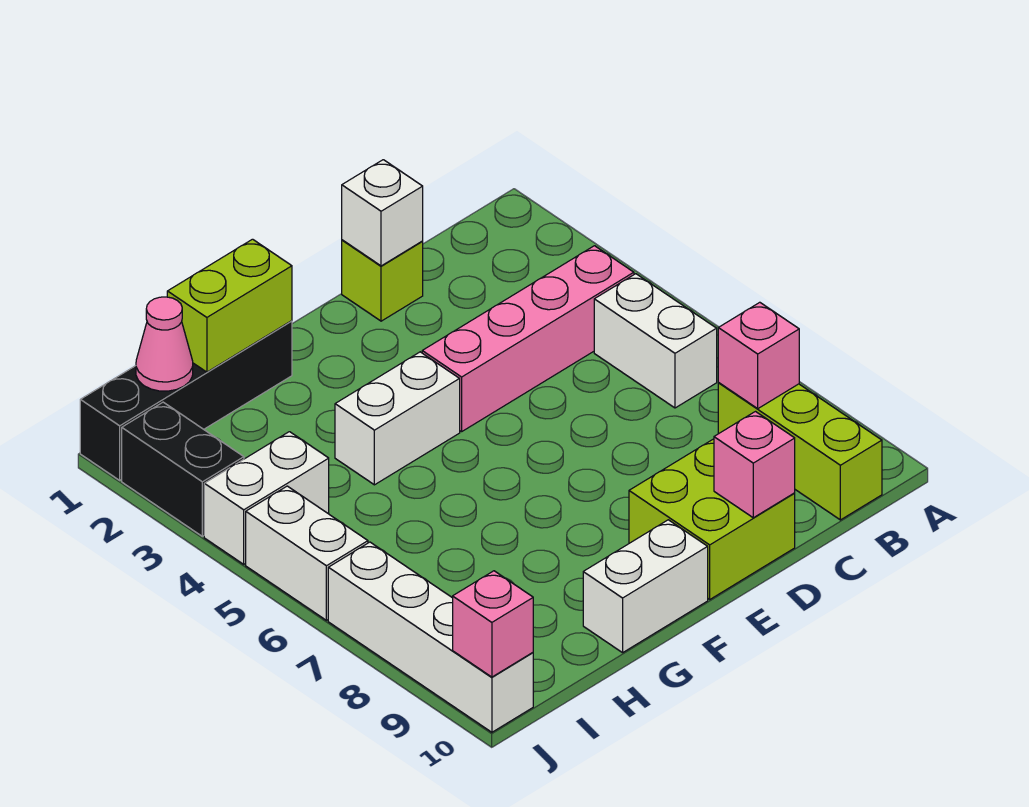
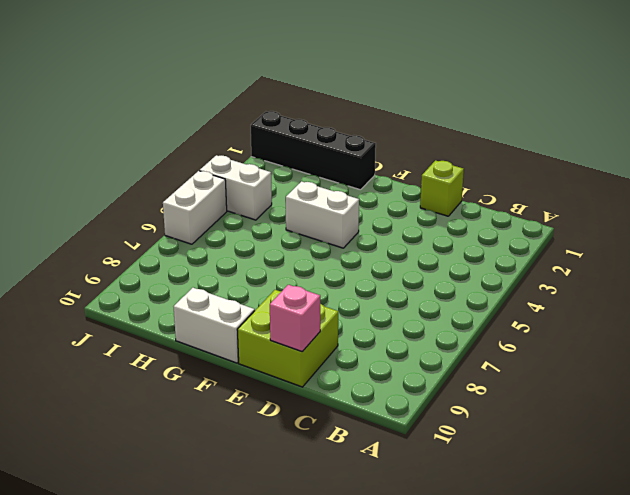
none -> pink 1x4 brick [422,246,634,432]
none -> white 1x2 brick [594,274,717,408]
none -> lime 1x3 brick [718,383,882,520]

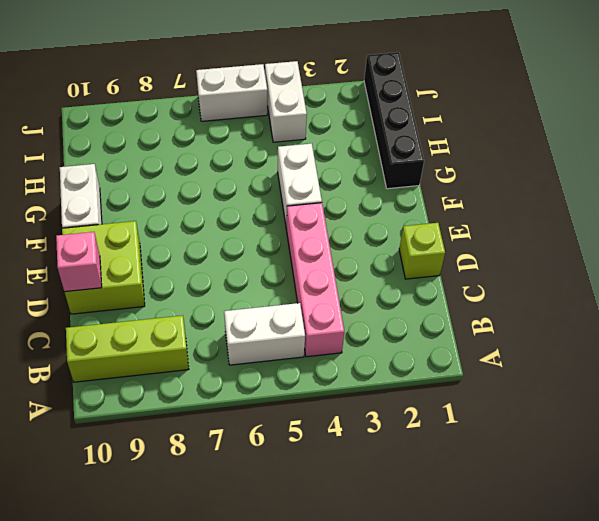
none -> black 1x2 brick [122,402,244,536]
none -> white 1x4 brick [328,542,533,732]
none -> pink 1x1 brick [718,302,799,409]

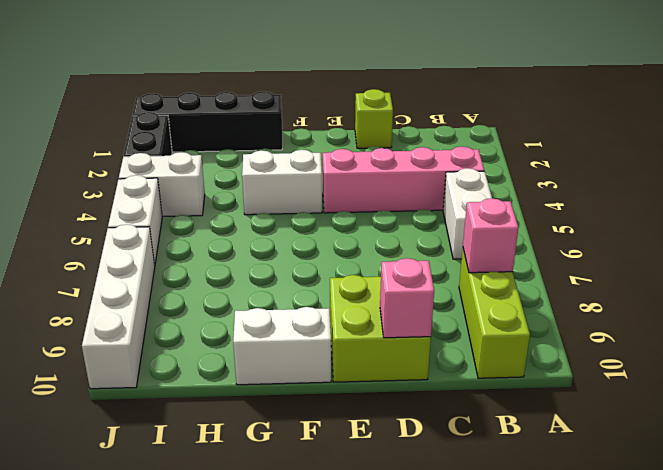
none -> white 1x1 brick [342,160,423,266]
none -> lime 1x2 brick [167,239,292,372]
none -> pink 1x1 cone [136,297,193,391]

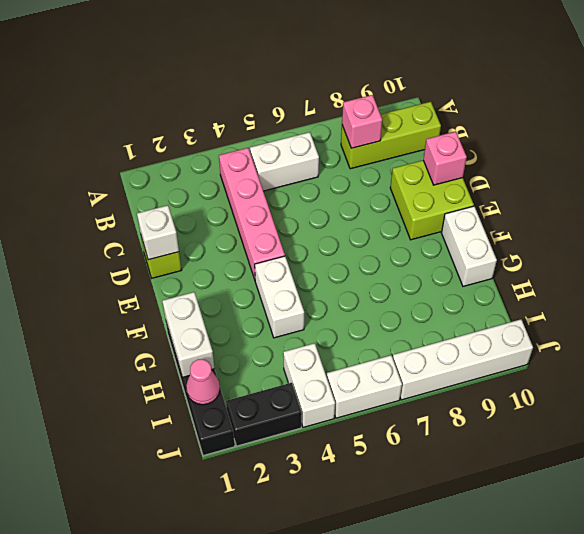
white 1x2 brick [162,292,215,377] -> lime 1x2 brick [167,239,292,372]
none -> pink 1x1 brick [453,571,533,677]

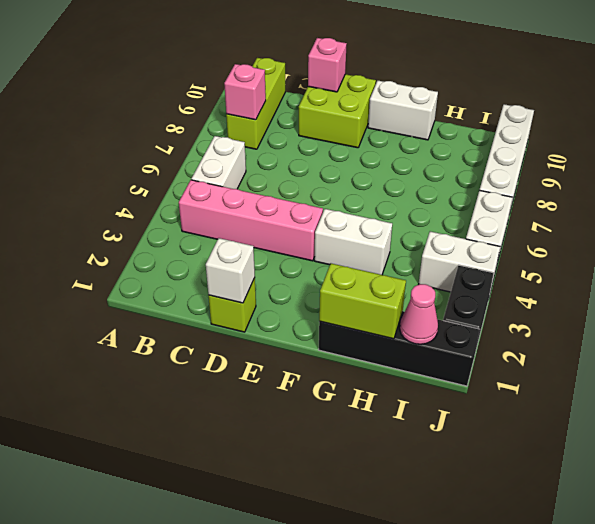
none -> pink 1x1 brick [453,571,533,677]

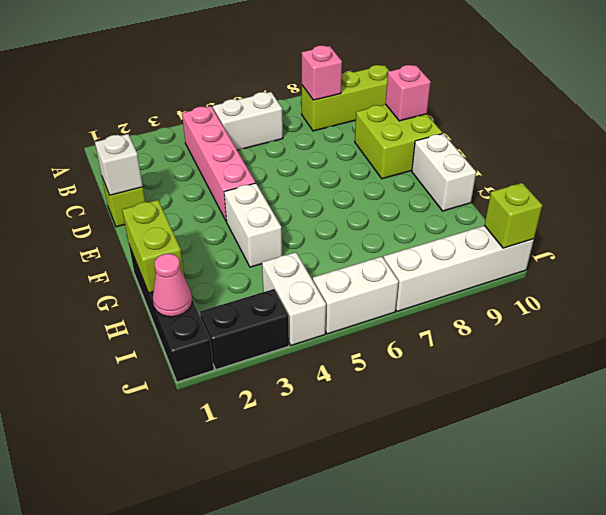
lime 1x1 brick [484,183,542,248] -> pink 1x1 brick [453,571,533,677]

